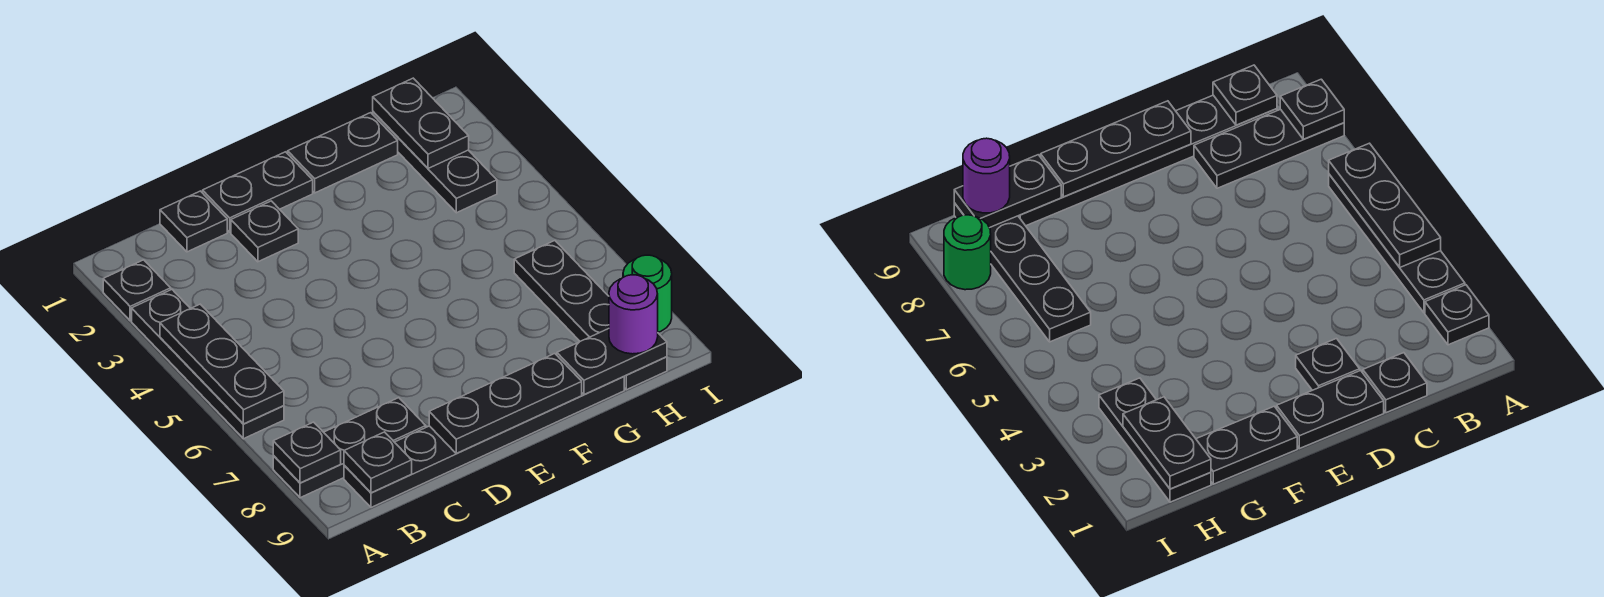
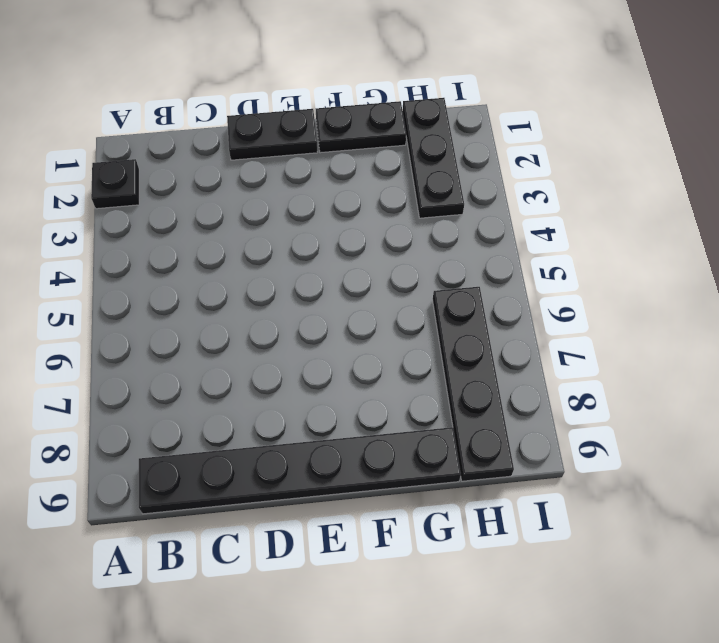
none -> black 1x4 plate [132,290,284,439]
none -> black 1x3 plate [273,398,426,498]
none -> black 1x1 plate [160,191,227,252]

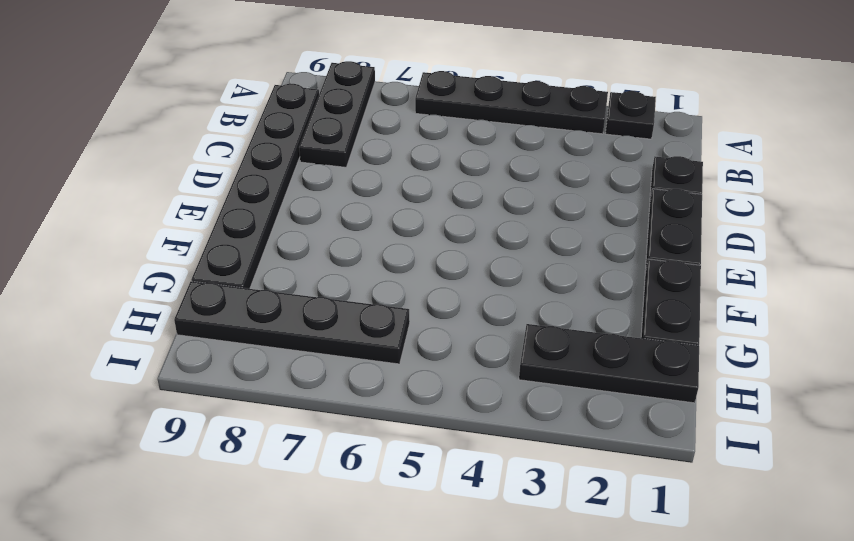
none -> black 1x1 plate [231,201,298,262]
none -> green 1x1 round brick [623,255,672,332]
none -> black 1x3 plate [160,304,284,424]

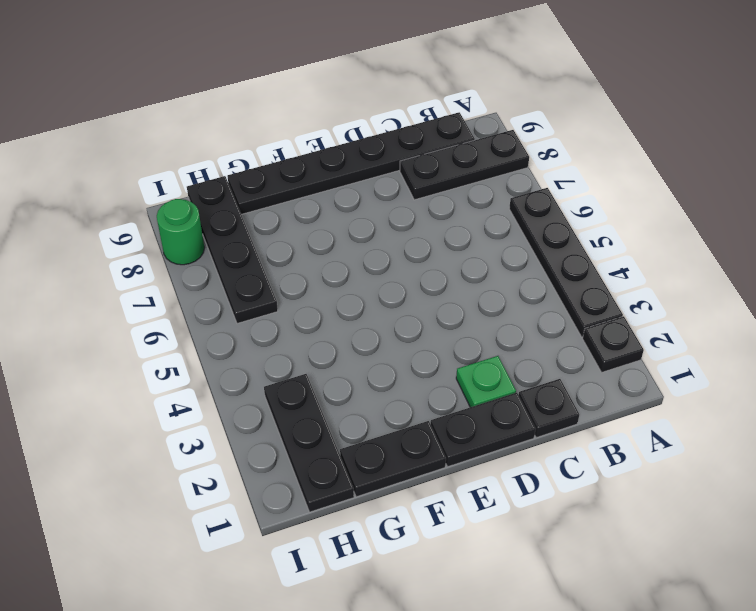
green 1x1 plate [456,356,516,407] -> black 1x1 plate [231,201,298,262]
none -> black 1x3 plate [160,304,284,424]
none -> black 1x1 plate [273,422,341,483]
none -> black 1x1 plate [344,432,412,493]

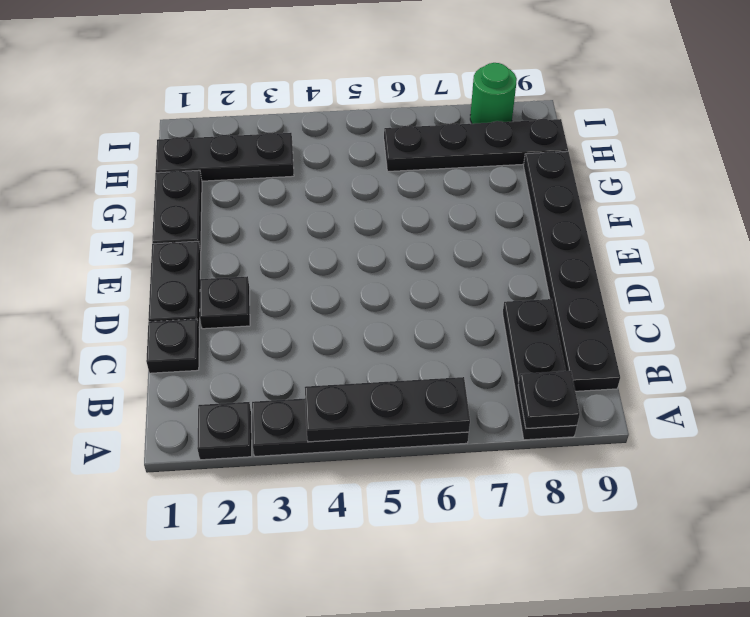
none -> black 1x1 plate [344,432,412,493]
none -> black 1x3 plate [429,354,582,453]
none -> black 1x2 plate [557,329,667,395]

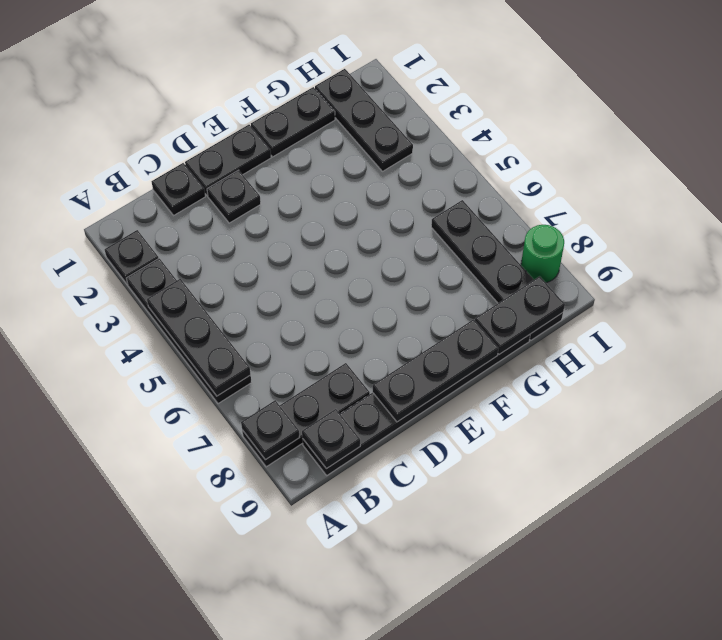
none -> black 1x2 plate [373,78,469,168]
none -> purple 1x1 round brick [609,275,658,354]

